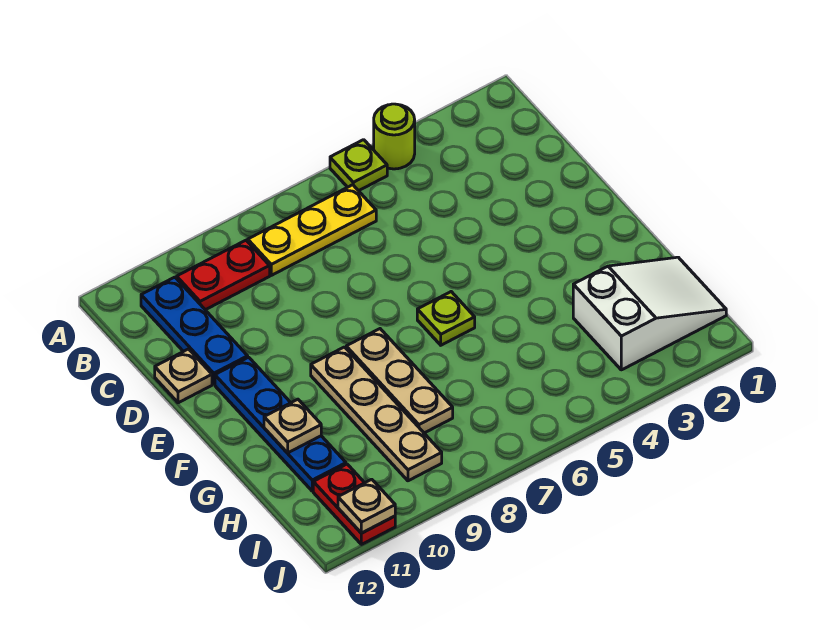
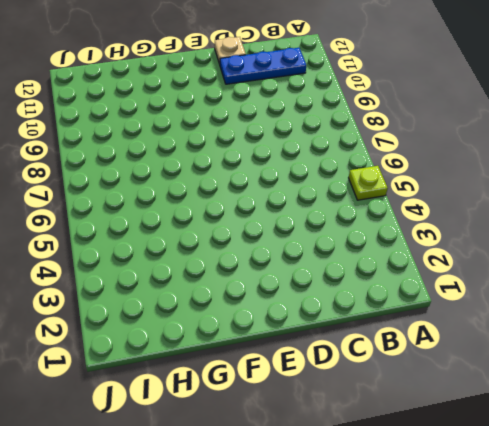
none -> lime 1x1 round brick [374,104,415,169]
none -> yellow 1x3 plate [248,185,376,275]
none -> red 1x2 plate [177,240,270,310]

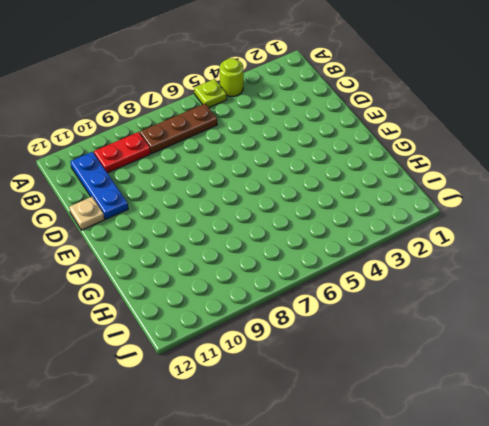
brown 1x3 plate [140,104,217,153] -> yellow 1x3 plate [248,185,376,275]
none -> blue 1x4 plate [215,357,346,491]
none -> lime 1x1 plate [417,292,475,345]
none -> tan 1x3 plate [346,329,453,433]

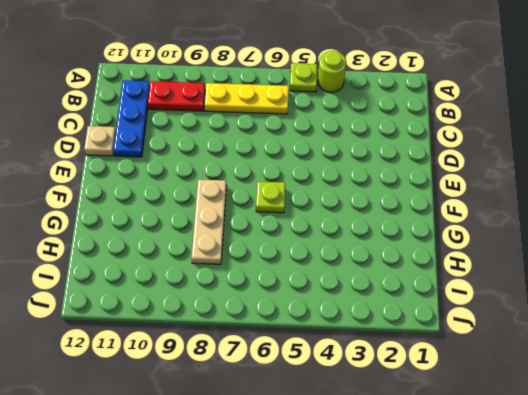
none -> blue 1x4 plate [215,357,346,491]
none -> tan 1x4 plate [311,347,442,481]
none -> white 2x3 slope [573,257,726,370]

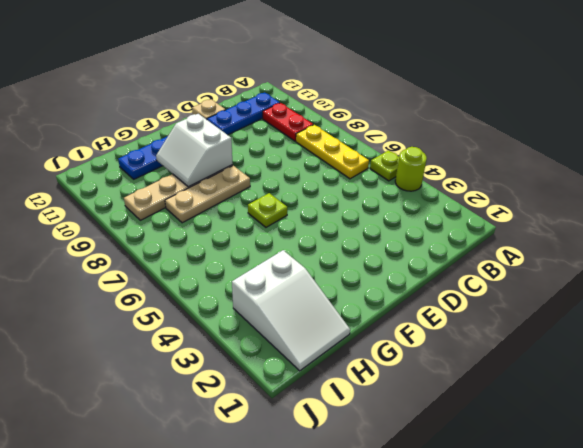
white 2x2 slope [156,114,233,187] -> none
none -> red 1x2 plate [313,464,395,544]
none -> tan 1x1 plate [264,399,321,453]
none -> tan 1x1 plate [338,479,395,533]

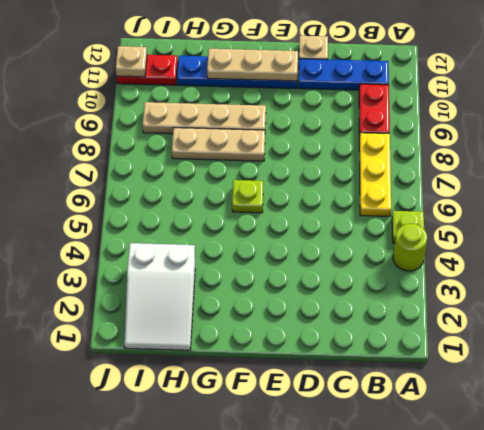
tan 1x3 plate [207,49,298,81] -> tan 1x1 plate [264,399,321,453]

